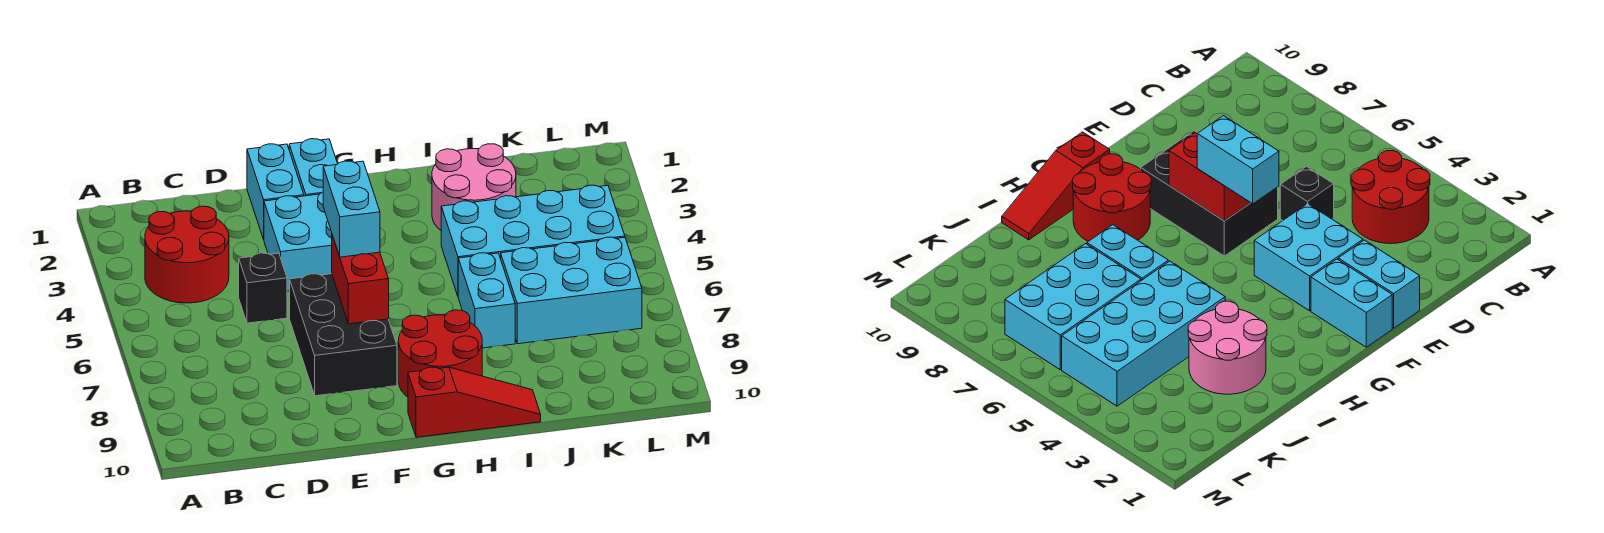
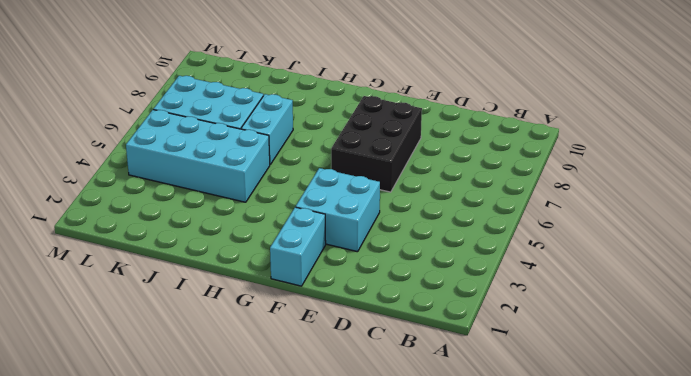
none -> red 2x2 round brick [145,206,229,303]
none -> black 1x1 brick [239,253,287,323]
none -> cyan 1x2 brick [247,144,304,239]

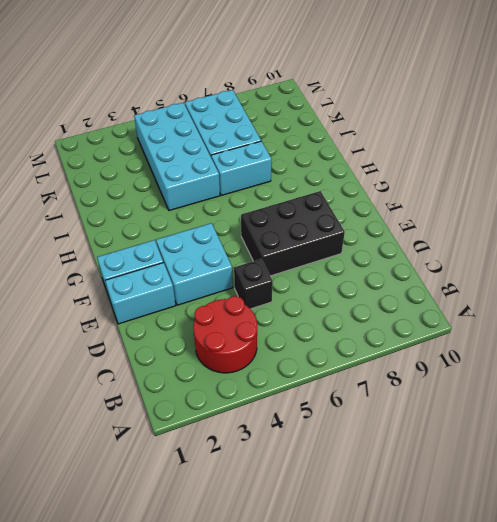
none -> red 2x2 round brick [398,310,482,397]
none -> red 1x3 slope [408,367,541,437]
none -> pink 2x2 round brick [432,144,516,230]

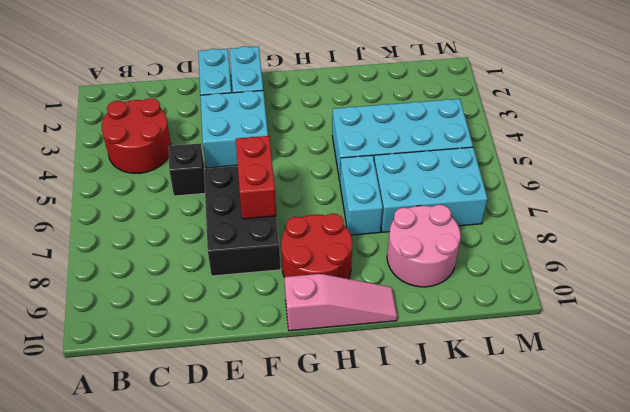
pink 1x3 slope [284,274,397,331] -> red 1x3 slope [408,367,541,437]
pink 2x2 round brick [387,205,461,287] -> pink 2x2 round brick moved to [432,144,516,230]
none -> cyan 1x2 brick [323,161,380,257]

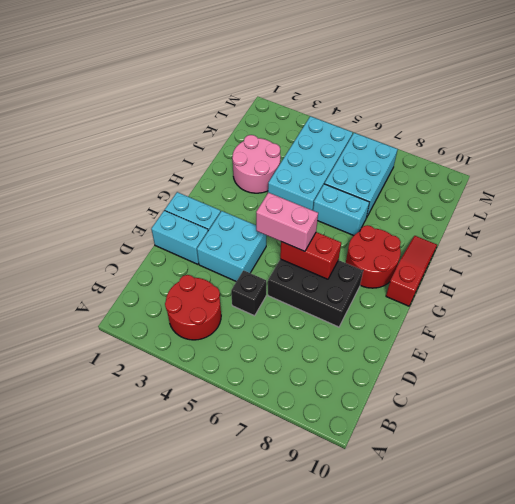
pink 1x2 brick [256,193,318,251] -> cyan 1x2 brick [323,161,380,257]

